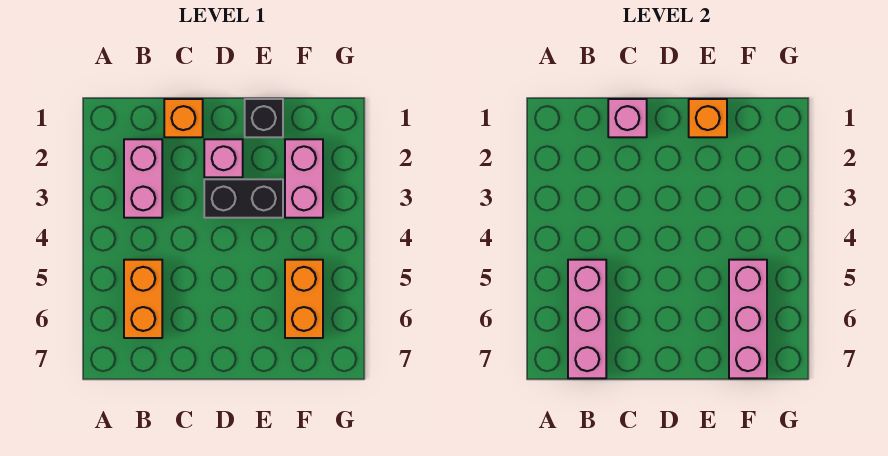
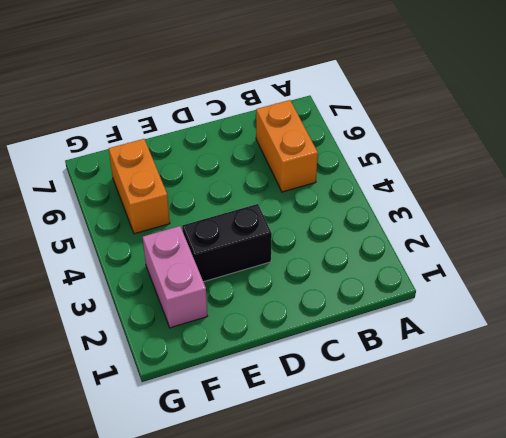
none -> pink 1x2 brick [124,139,162,218]
none -> orange 1x1 brick [164,99,203,137]
none -> pink 1x1 brick [204,139,243,177]

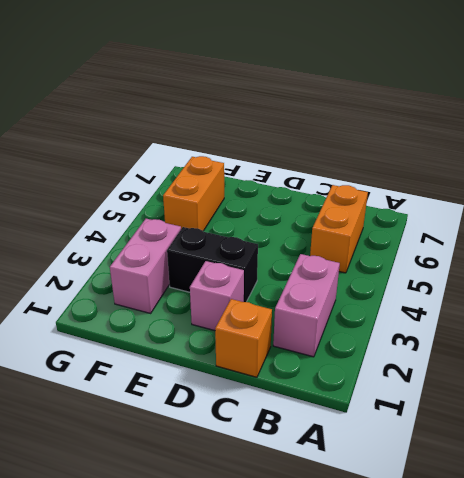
none -> black 1x1 brick [245,99,283,137]
none -> pink 1x3 brick [568,260,606,378]
none -> pink 1x1 brick [608,99,647,137]

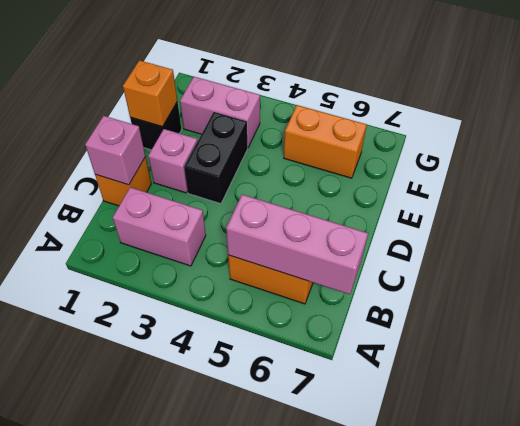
none -> pink 1x3 brick [729,260,767,378]

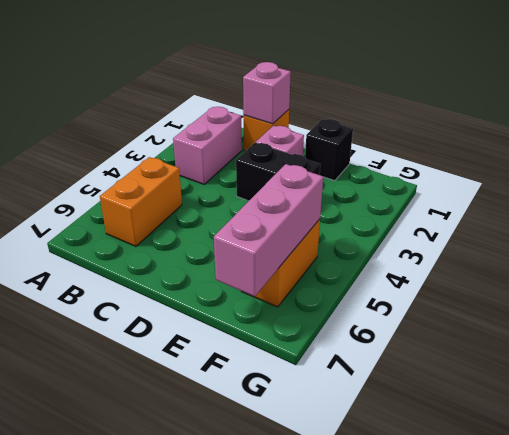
none -> pink 1x2 brick [285,139,323,218]
none -> pink 1x3 brick [568,260,606,378]
none -> orange 1x1 brick [689,99,727,137]

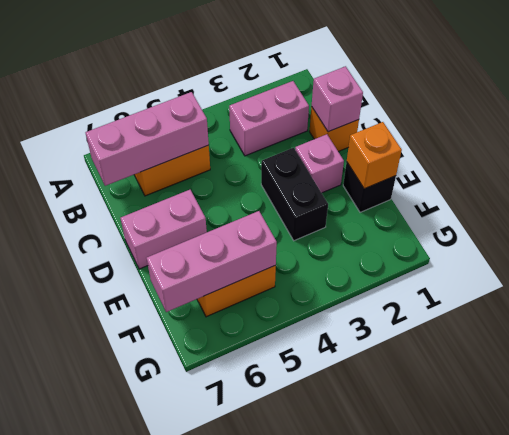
pink 1x2 brick [121,190,207,269] -> pink 1x2 brick moved to [285,139,323,218]

